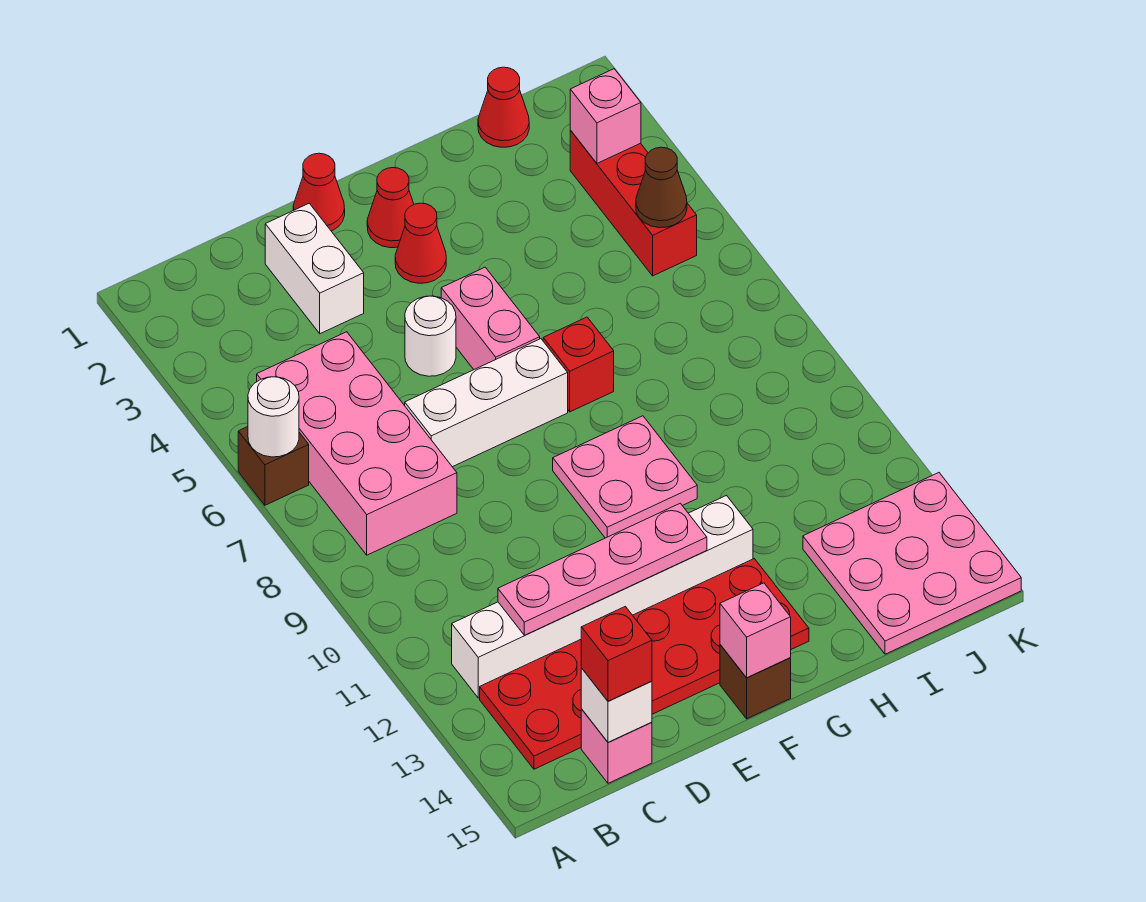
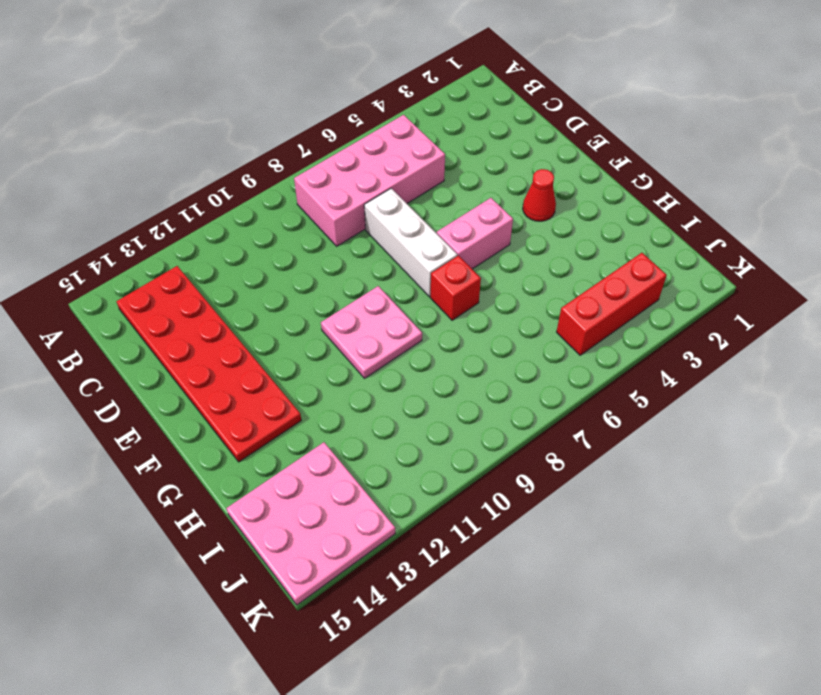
none -> brown 1x1 brick [238,427,309,505]
none -> white 1x6 brick [452,496,753,698]
none -> pink 1x1 brick [581,709,652,783]

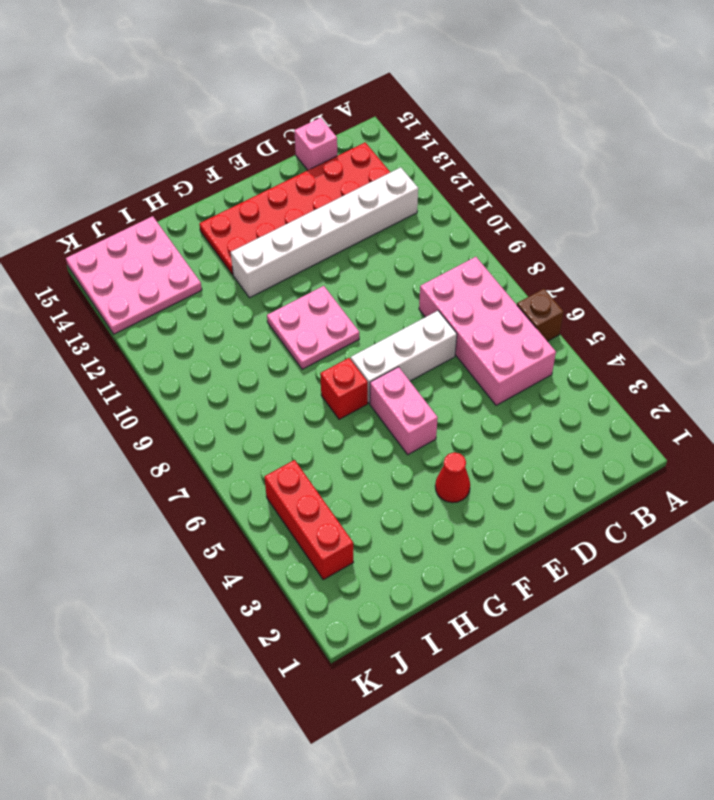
none -> white 1x2 brick [265,203,364,334]
none -> red 1x1 cone [293,153,345,231]
none -> white 1x1 round brick [405,296,456,376]

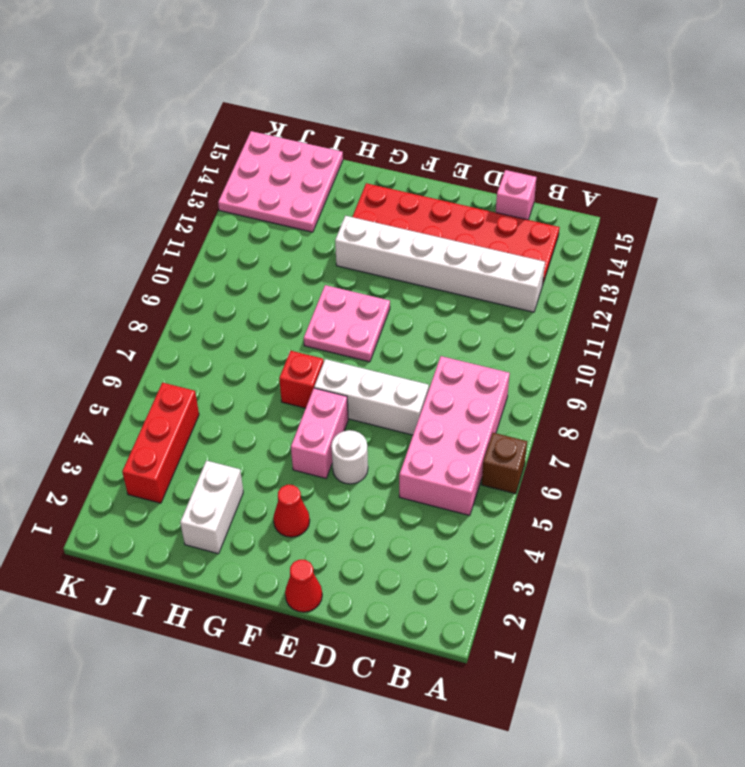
white 1x2 brick [180,461,243,554] -> white 1x2 brick moved to [265,203,364,334]
none -> red 1x1 cone [367,168,414,248]
none -> brown 1x1 brick [720,645,791,719]
none -> red 1x1 cone [478,67,529,147]

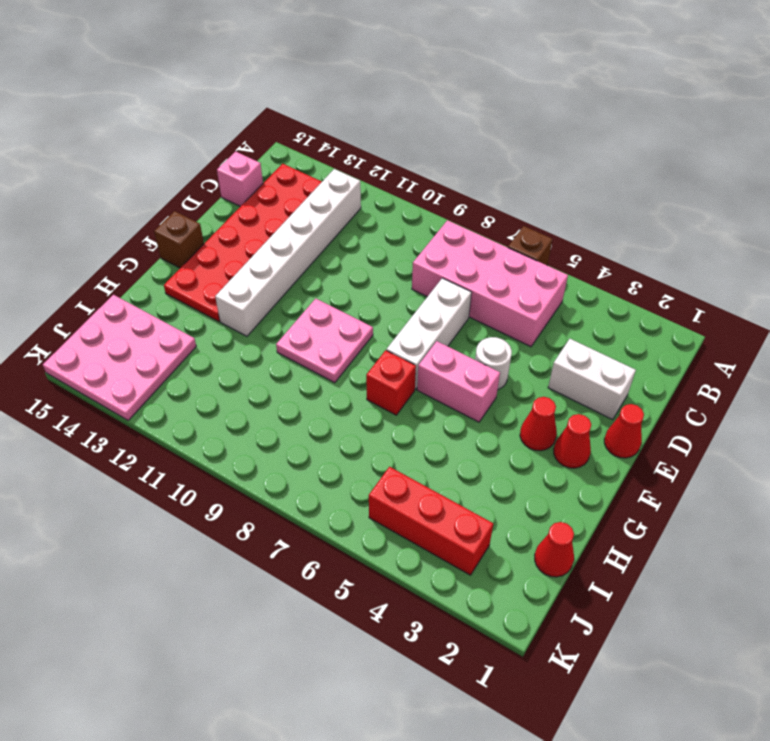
none -> white 1x1 round brick [248,377,299,457]
none -> pink 1x4 plate [498,503,707,635]
none -> white 1x1 brick [581,668,652,742]

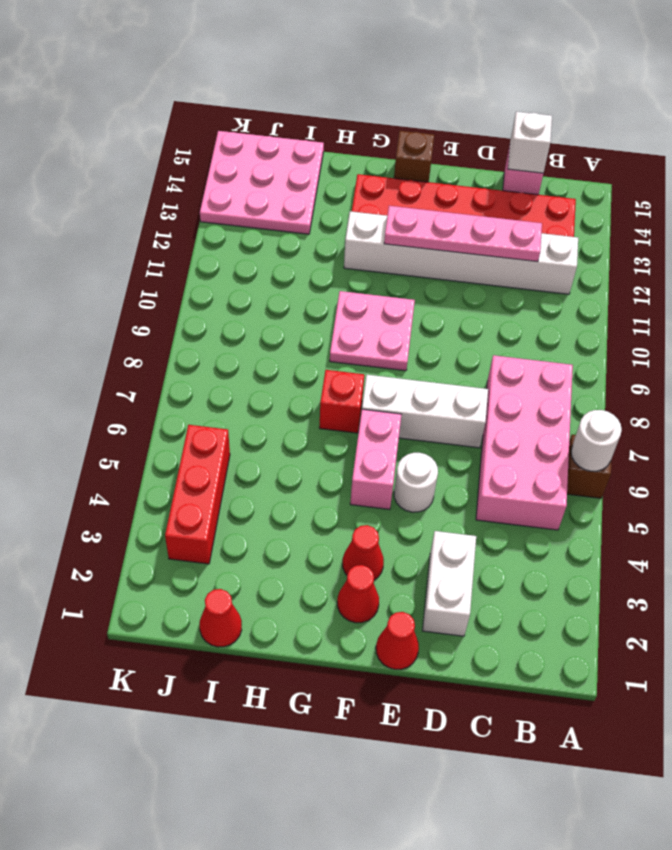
none -> pink 1x1 brick [720,583,791,678]
none -> pink 1x1 brick [570,69,641,163]
none -> brown 1x1 cone [636,147,687,228]

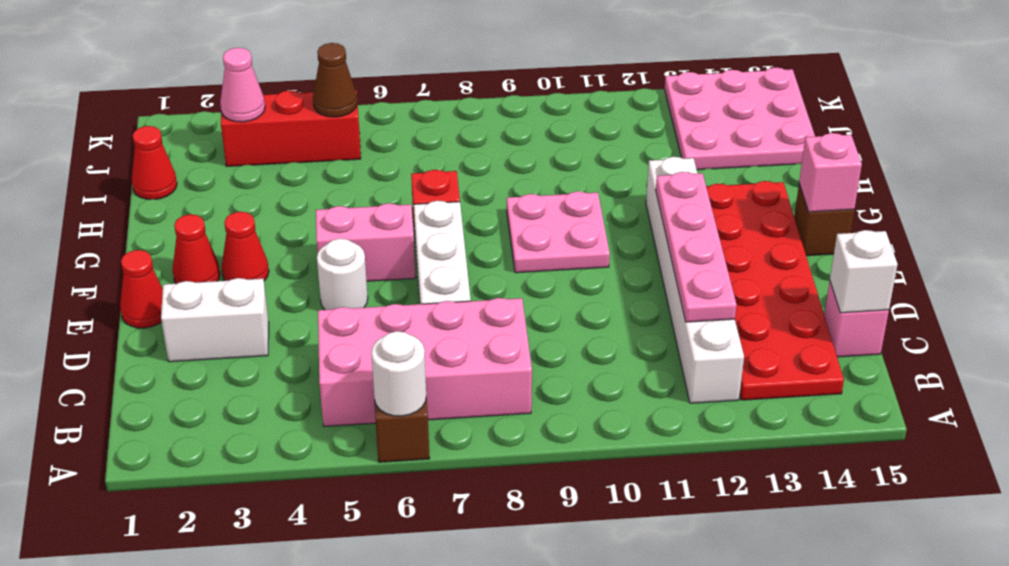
pink 1x1 cone [220,48,265,122] -> pink 1x1 brick [570,69,641,163]
none -> red 1x1 brick [581,606,652,701]

